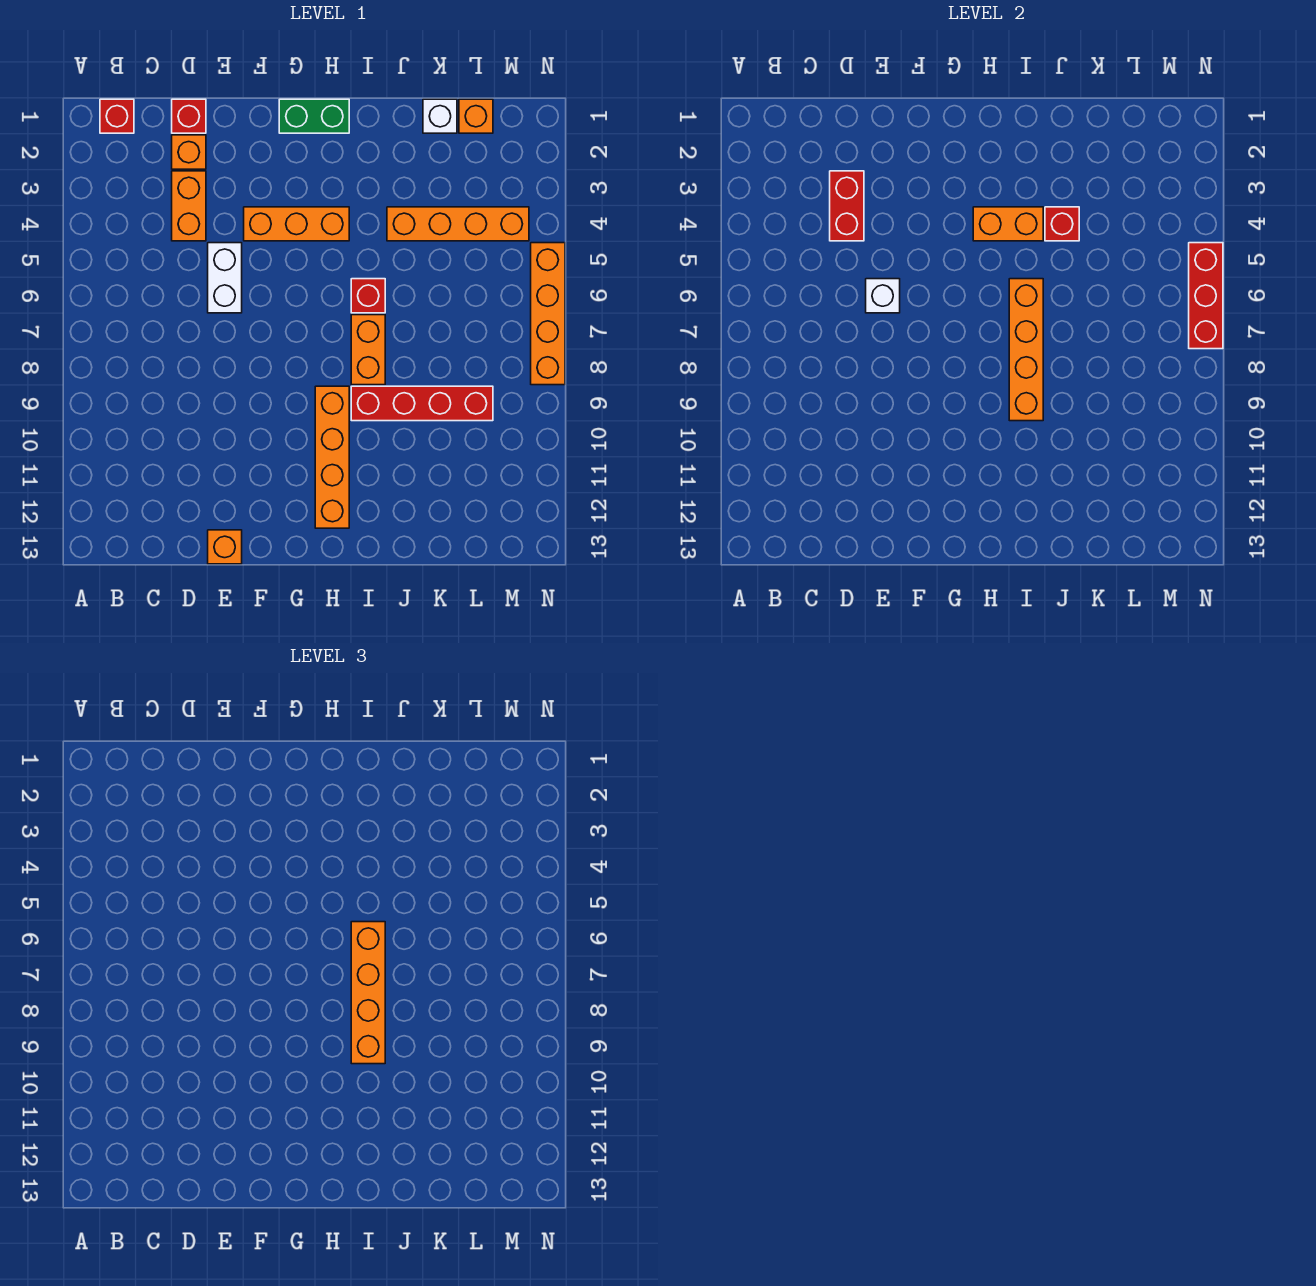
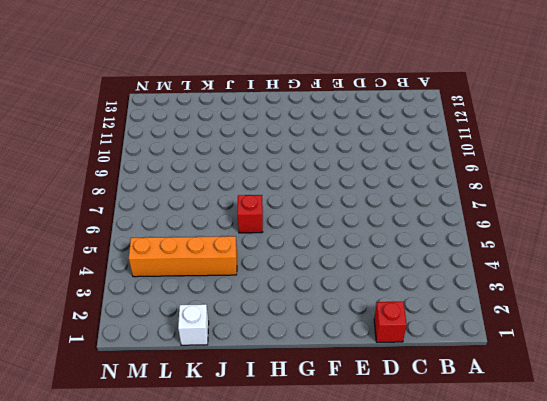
none -> red 1x1 brick [100,99,134,133]
none -> orange 1x1 brick [172,135,206,169]
none -> orange 1x2 brick [172,171,206,241]

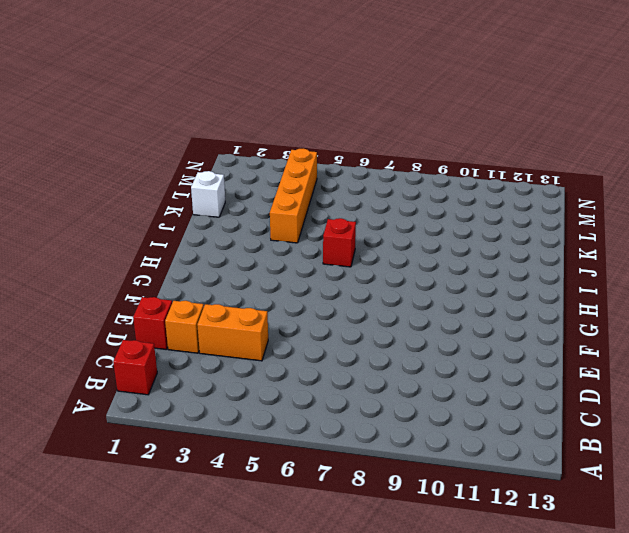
none -> white 1x2 brick [208,243,242,313]
none -> orange 1x1 brick [208,530,242,564]
none -> orange 1x3 brick [244,207,349,241]

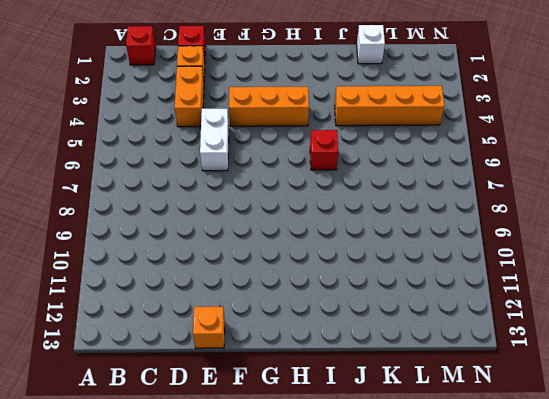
none -> green 1x2 brick [279,99,349,133]
none -> orange 1x4 brick [315,386,349,528]
none -> orange 1x2 brick [351,315,385,385]

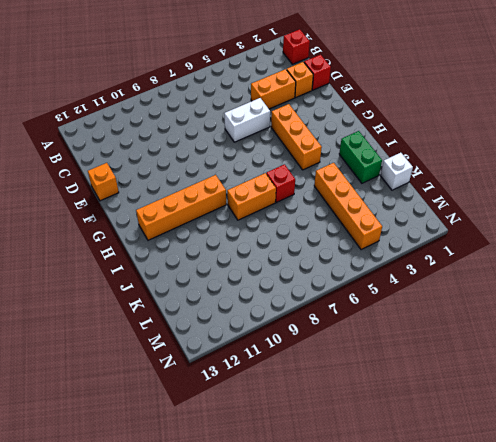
green 1x2 brick [339,131,382,183] -> green 1x2 brick moved to [279,99,349,133]
none -> red 1x4 brick [351,386,493,421]
none -> orange 1x1 brick [459,99,493,133]
none -> orange 1x4 brick [531,243,565,385]

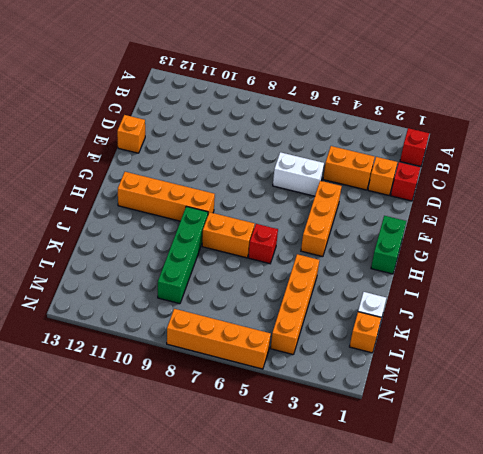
green 1x4 brick [158,206,208,304] -> red 1x4 brick [351,386,493,421]
none -> red 1x2 brick [830,171,864,241]
none -> white 1x1 brick [866,279,900,313]
none -> orange 1x2 brick [973,207,1043,241]

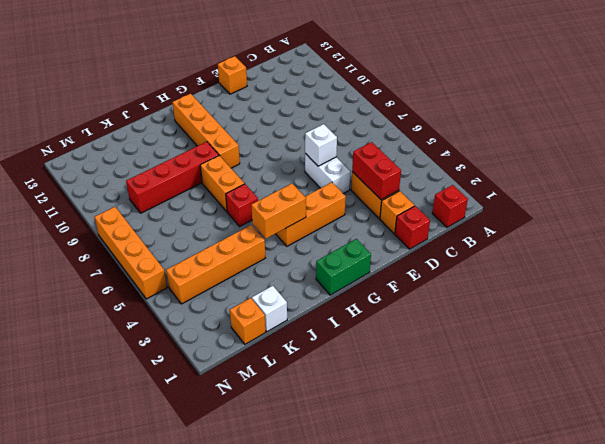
none -> orange 1x4 brick [1009,279,1043,421]
none -> red 1x1 brick [1045,207,1079,241]
none -> red 1x3 brick [1189,243,1223,349]

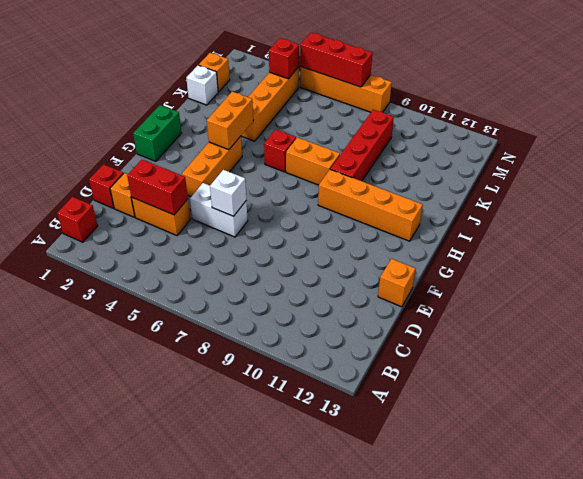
red 1x1 brick [269,38,299,79] -> red 1x1 brick moved to [1045,207,1079,241]
none -> orange 1x4 brick [1009,279,1043,421]
none -> orange 1x4 brick [351,922,385,1064]

